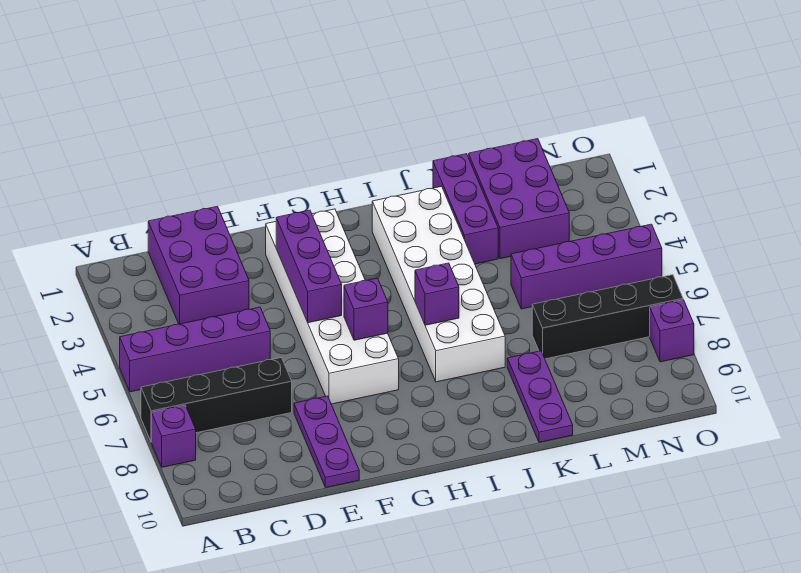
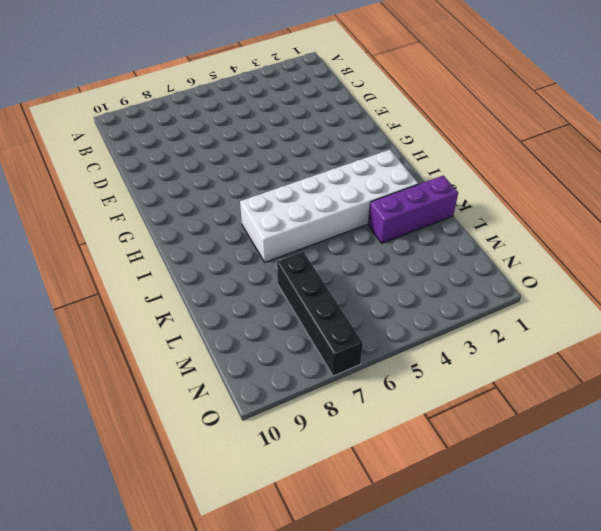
none -> purple 1x4 brick [120,307,270,392]
none -> black 1x4 brick [141,358,292,442]
none -> purple 1x1 brick [152,405,196,467]

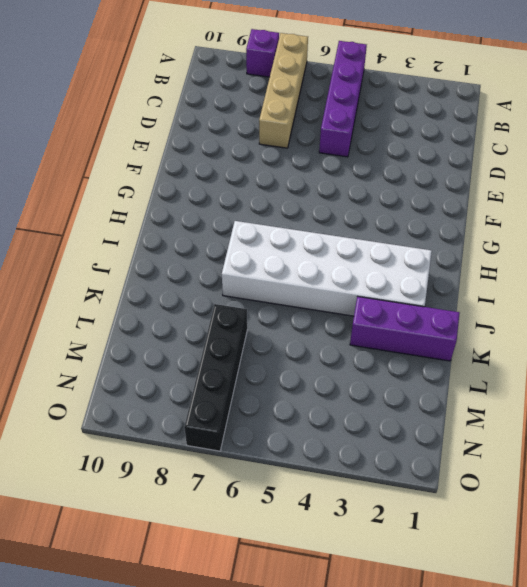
tan 1x4 brick [259,33,308,148] -> black 1x4 brick [141,358,292,442]
none -> purple 2x3 brick [148,206,249,324]
none -> purple 1x3 plate [294,396,359,487]
none -> white 2x6 brick [266,209,399,404]

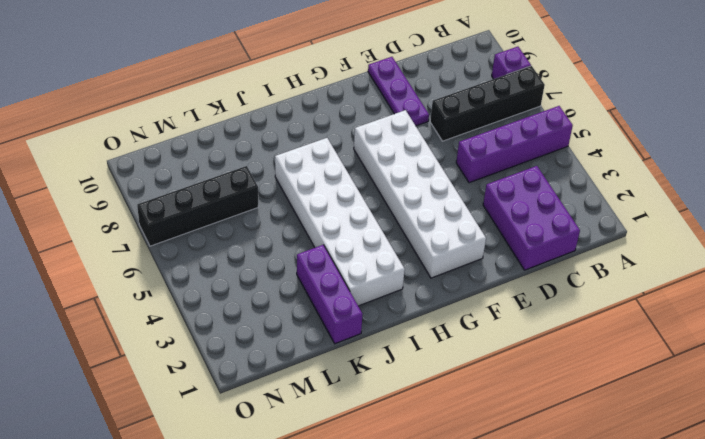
none -> purple 1x3 plate [507,351,573,442]
none -> purple 2x3 brick [469,139,569,259]
none -> purple 1x4 brick [511,224,662,309]

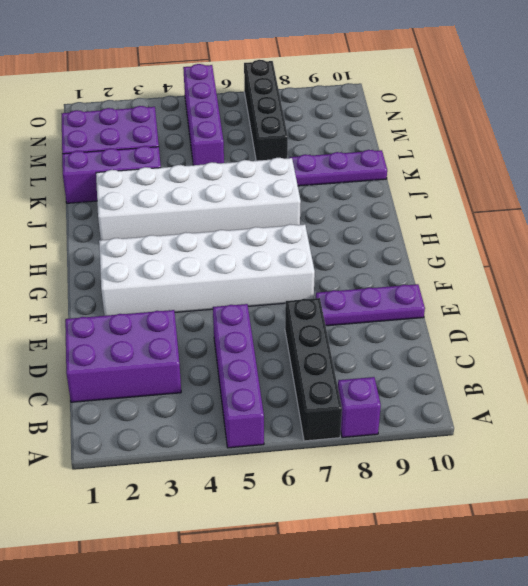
none -> purple 1x1 brick [650,300,694,362]
none -> purple 1x3 brick [276,210,342,323]
none -> purple 1x1 brick [344,278,388,340]

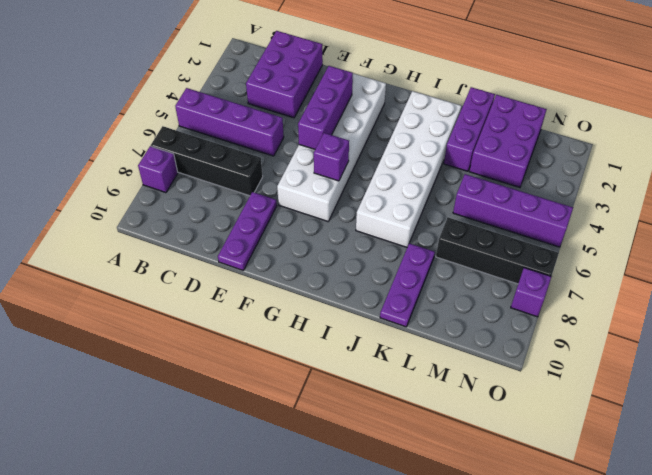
none -> purple 1x1 brick [415,263,459,325]

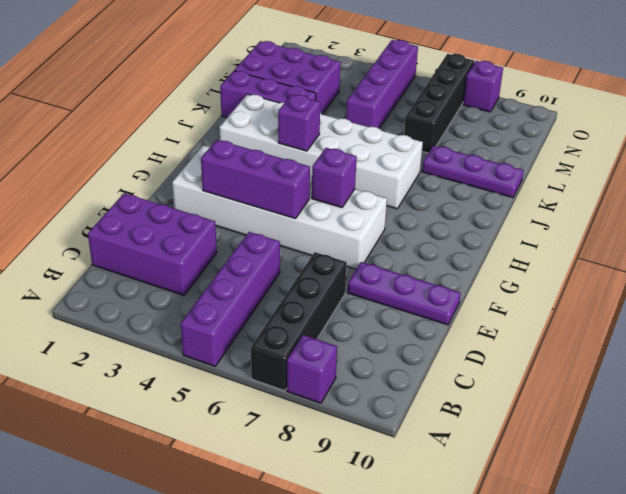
purple 1x1 brick [278,95,320,151] -> purple 1x1 brick moved to [415,263,459,325]

